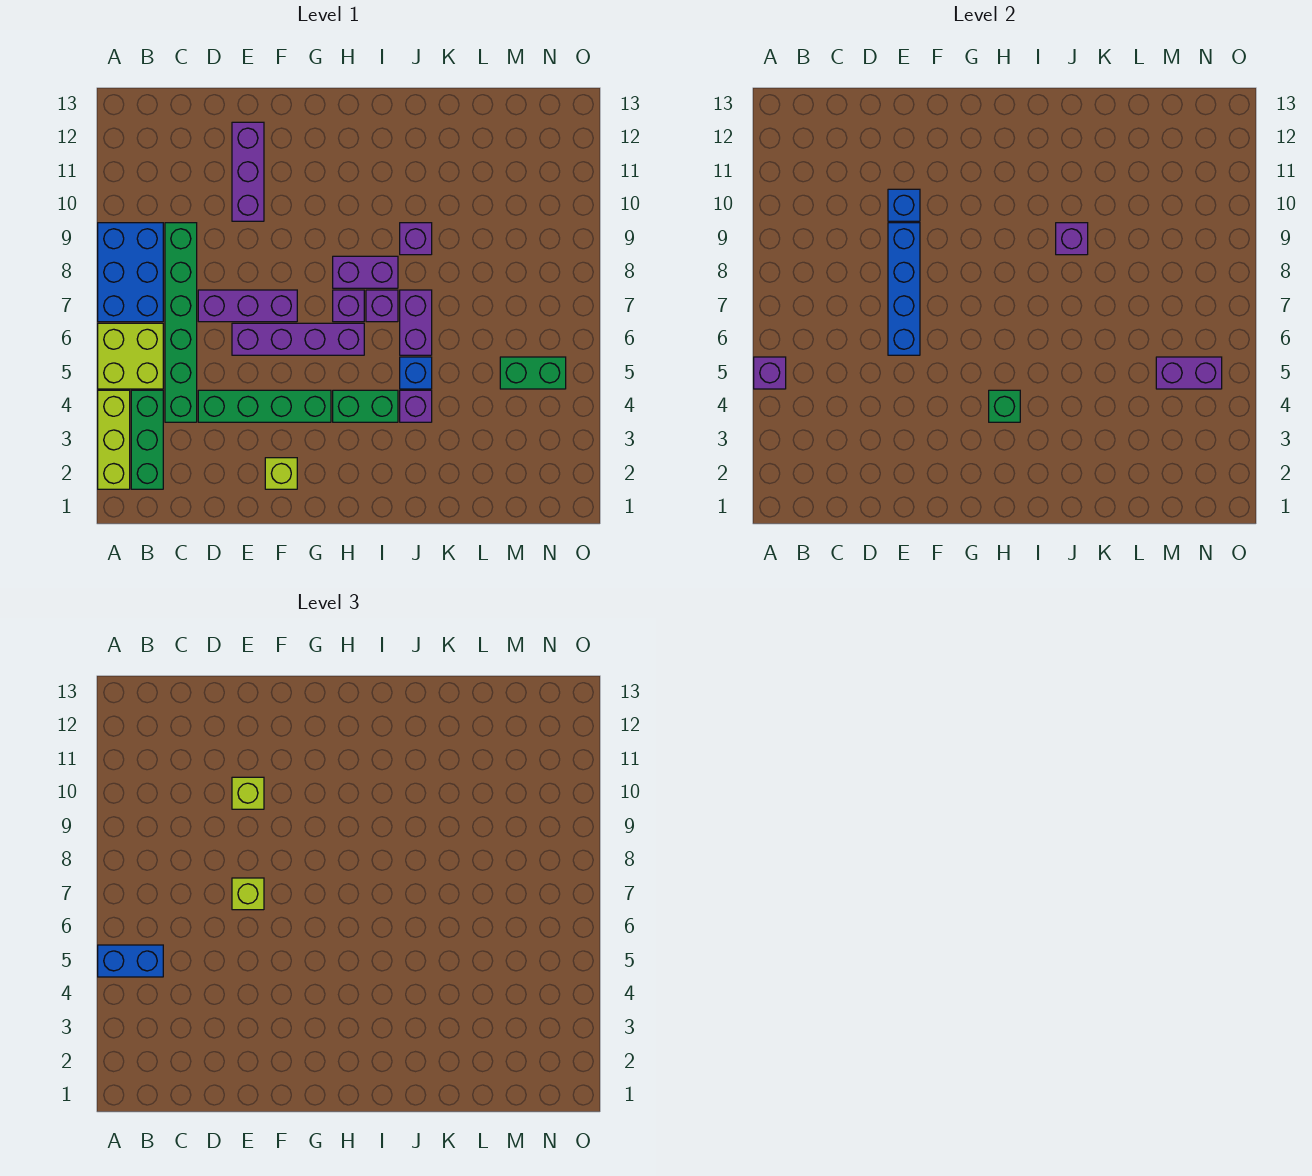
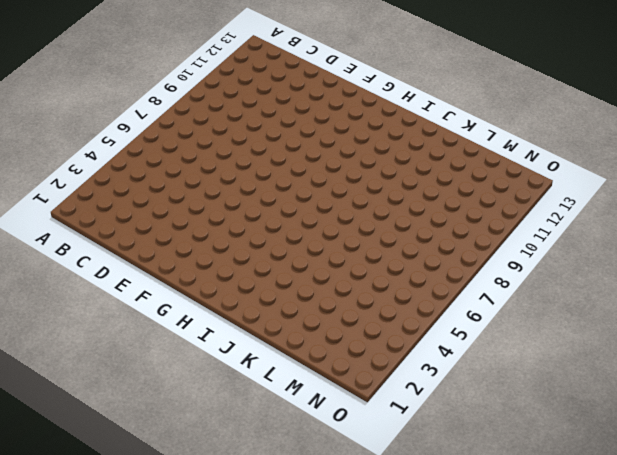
none -> lime 1x3 brick [98,390,130,489]
none -> lime 2x2 brick [98,323,163,389]
none -> blue 2x3 brick [98,223,163,322]

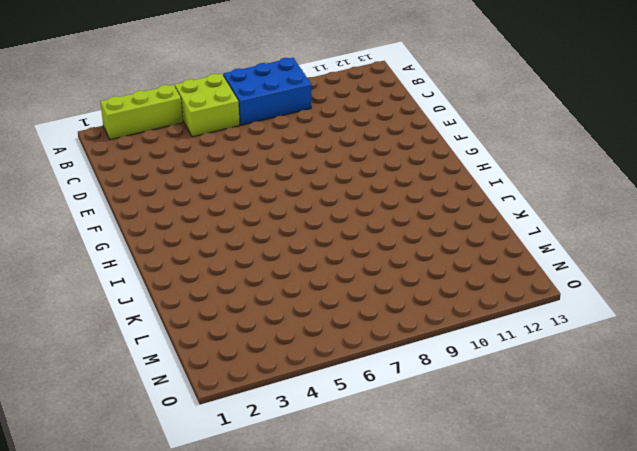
none -> green 1x3 brick [131,390,163,489]
none -> green 1x6 brick [165,223,197,422]
none -> green 1x4 brick [198,390,331,422]

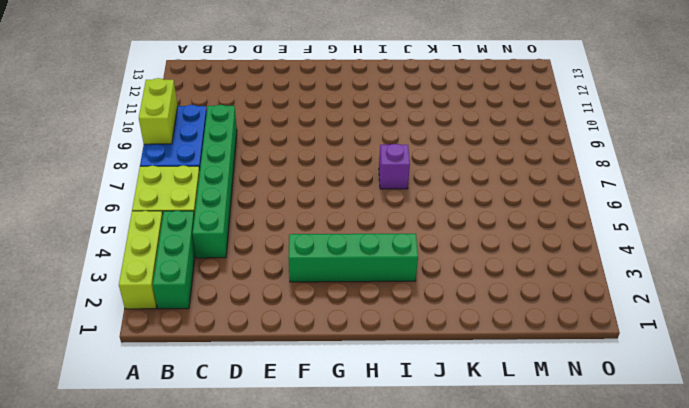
lime 1x2 brick [139,78,178,144] -> none
green 1x4 brick [288,233,418,282] -> green 1x4 brick moved to [198,390,331,422]
none -> purple 1x3 brick [198,290,297,322]
none -> purple 1x4 brick [232,323,364,355]
none -> purple 1x3 brick [232,122,264,221]

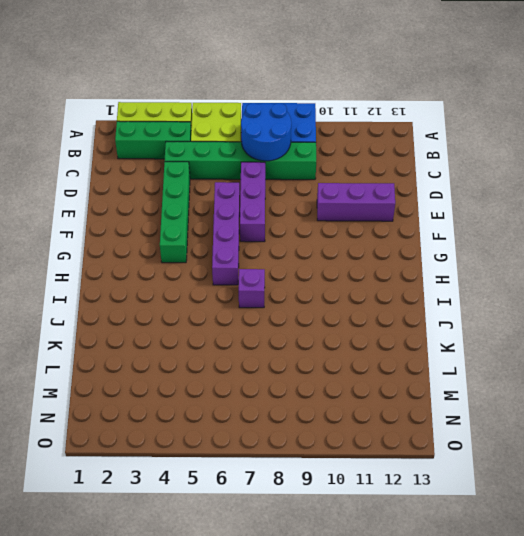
blue 2x2 round brick [241,103,291,161] -> none
none -> lime 1x1 brick [265,458,297,489]
none -> green 1x2 brick [333,390,398,422]
none -> purple 1x1 brick [333,290,364,322]

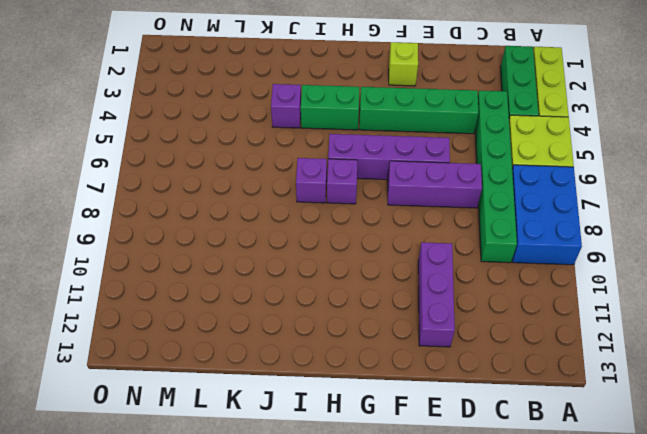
none -> purple 1x2 brick [333,256,398,288]
none -> blue 1x1 brick [400,357,432,389]
none -> purple 1x2 brick [400,290,432,355]

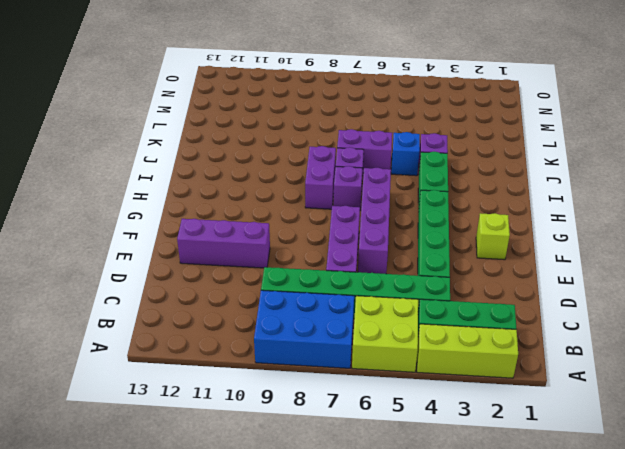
none -> purple 1x1 brick [400,223,432,255]
none -> green 1x2 brick [500,357,566,389]
none -> purple 1x1 brick [754,357,786,389]

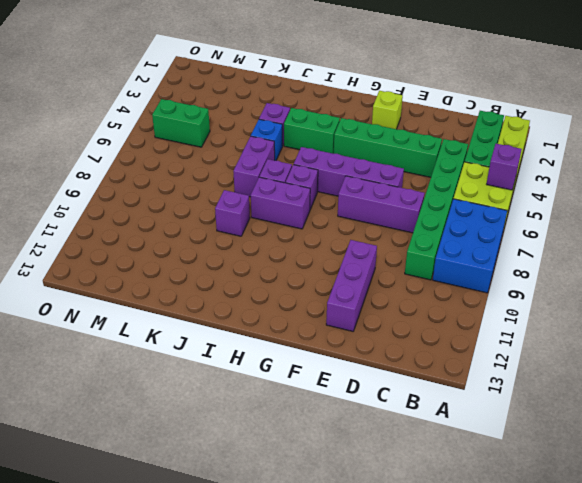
none -> blue 1x4 brick [888,223,920,355]
none -> blue 1x1 brick [888,189,920,221]
none -> green 1x1 brick [989,390,1020,422]

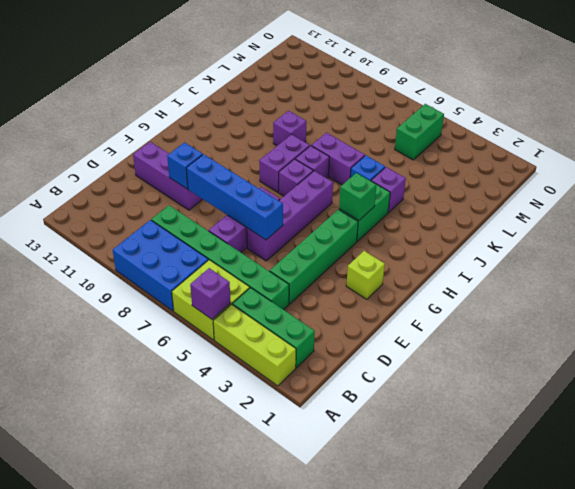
none -> purple 1x1 brick [1056,223,1088,255]
none -> purple 1x2 brick [1156,357,1222,389]
none -> blue 1x2 brick [98,945,163,977]

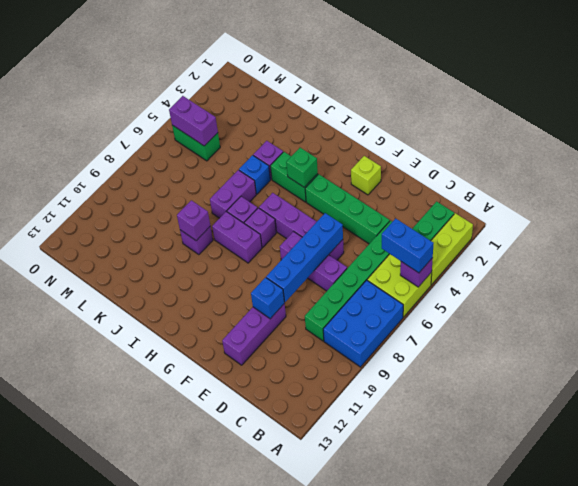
none -> lime 1x1 brick [232,878,264,910]
none -> lime 1x1 brick [232,777,264,809]

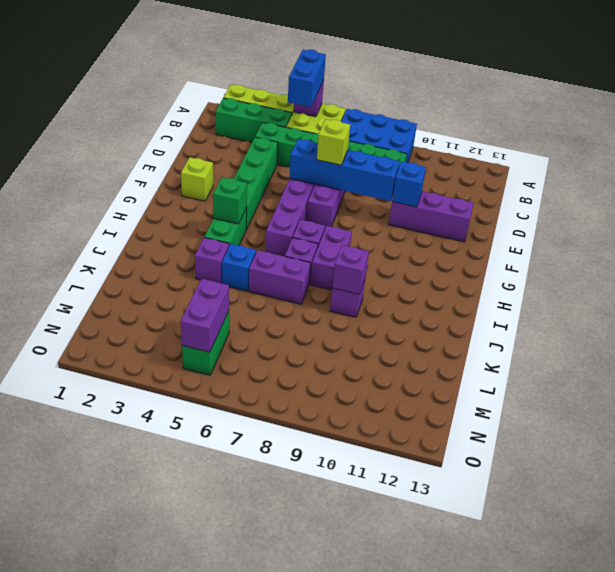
none -> lime 1x1 brick [232,777,264,809]

